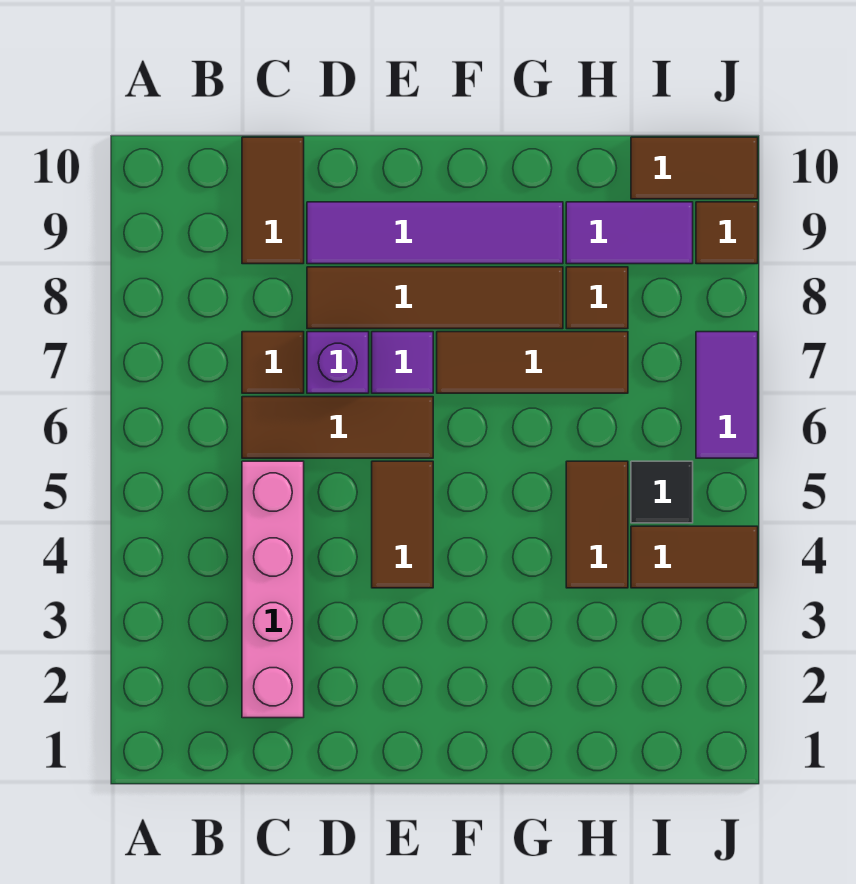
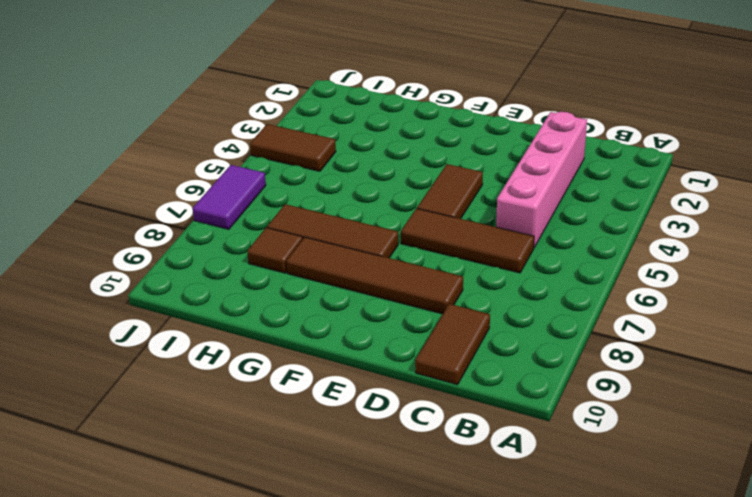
none -> brown 1x1 tile [242,332,304,393]
none -> purple 1x1 brick [307,332,369,393]
none -> purple 1x4 tile [307,202,563,264]

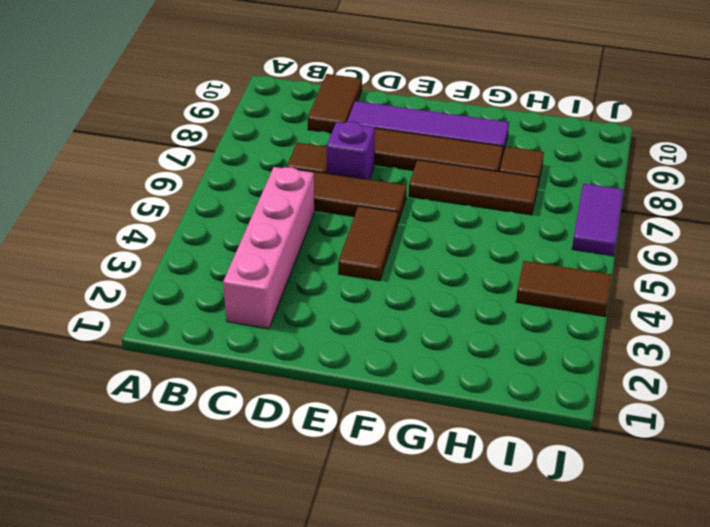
none -> purple 1x1 tile [372,332,433,393]
none -> brown 1x2 tile [566,461,628,588]
none -> purple 1x2 tile [566,202,693,264]

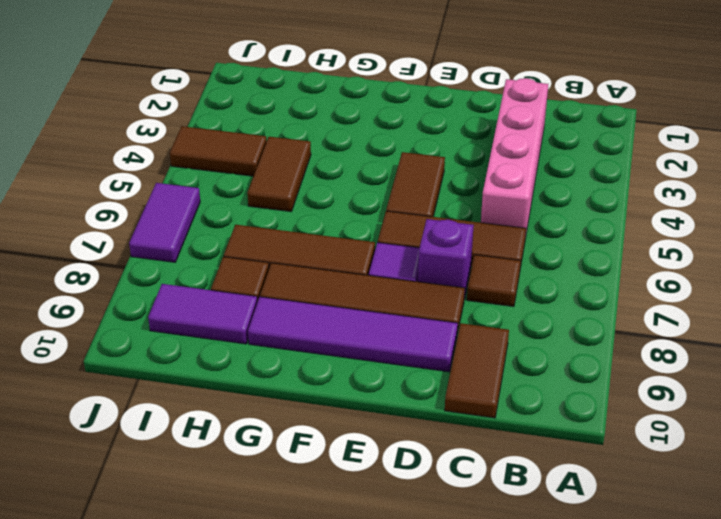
none -> black 1x1 tile [631,461,693,523]
none -> brown 1x2 tile [631,137,758,199]
none -> brown 1x1 tile [696,202,758,264]

